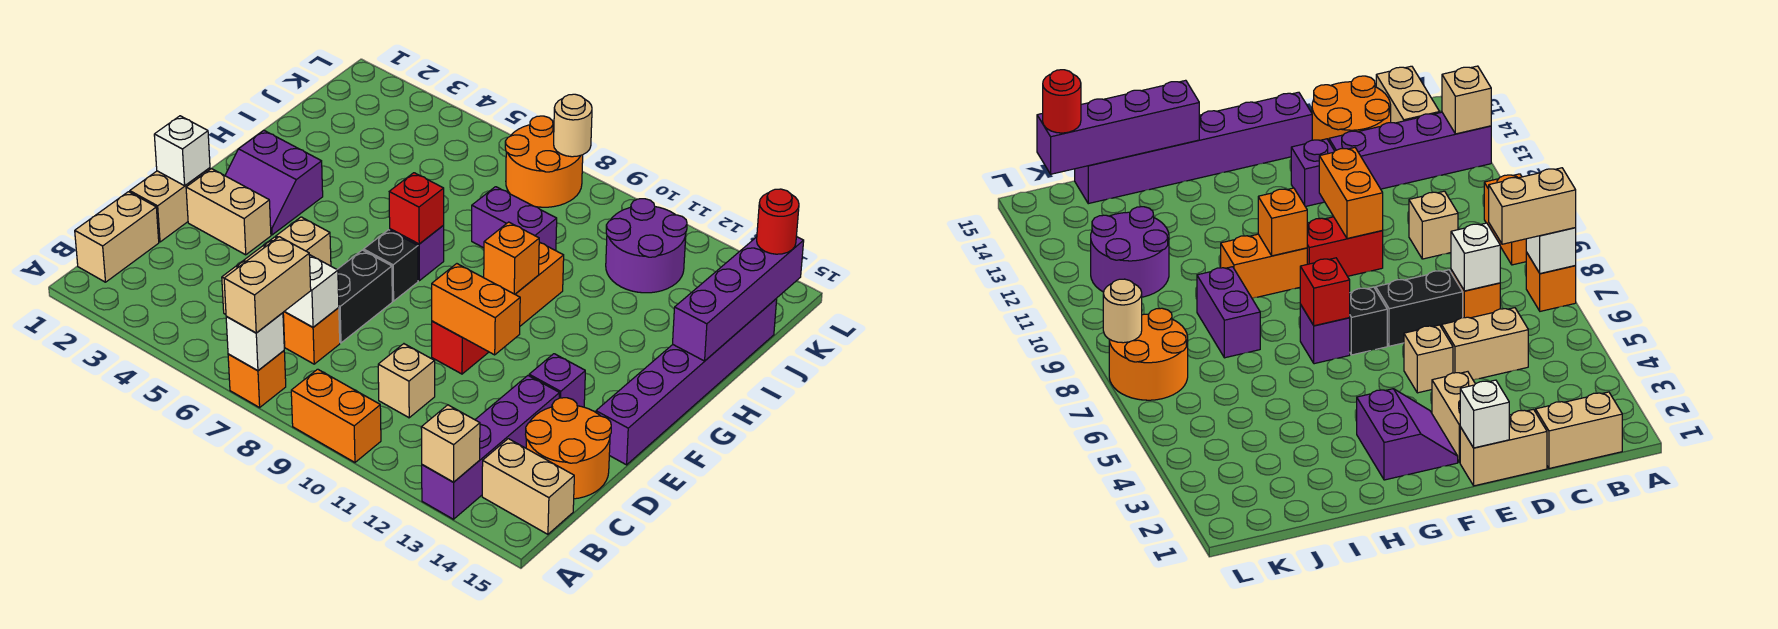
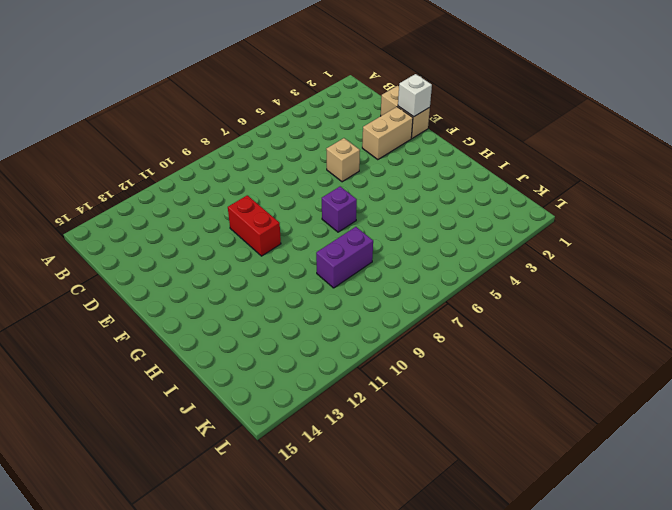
none -> orange 1x1 brick [228,351,286,408]
none -> orange 1x2 brick [291,369,381,462]
none -> purple 1x4 brick [422,376,560,519]
none -> tan 1x2 brick [75,192,159,282]

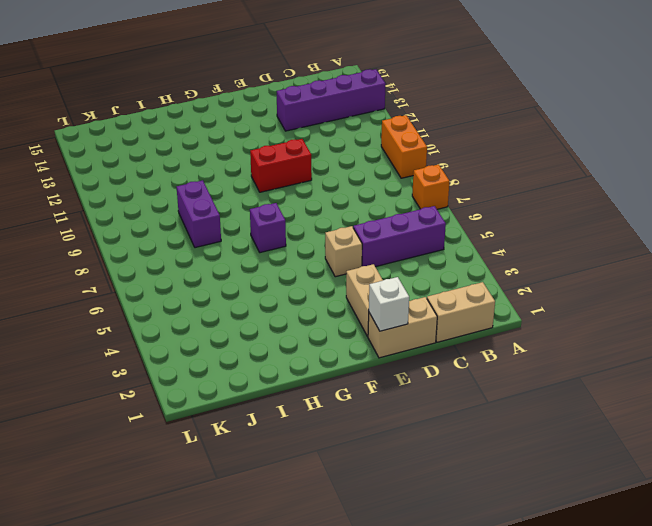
purple 1x3 brick [353,206,446,267] -> tan 1x2 brick [1442,308,1528,380]
none -> tan 1x2 brick [482,439,574,534]
none -> orange 1x1 brick [283,308,340,364]
none -> tan 1x1 brick [378,344,435,418]
none -> orange 2x2 round brick [526,398,611,499]

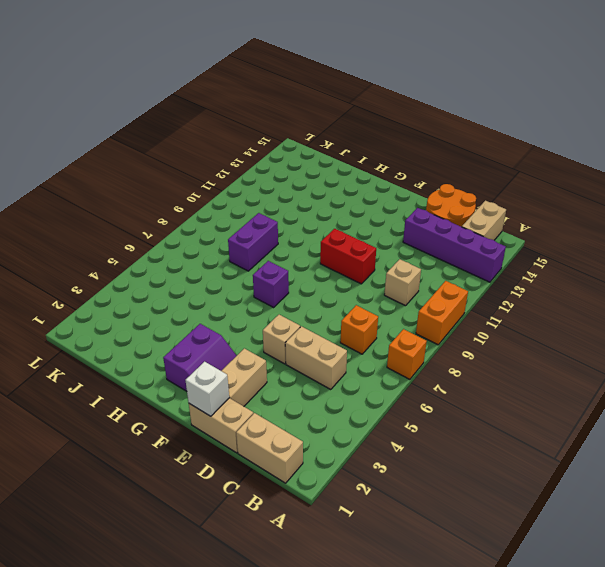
none -> black 1x2 brick [337,250,392,343]
none -> purple 1x1 brick [529,354,585,407]
none -> purple 1x6 brick [596,299,777,465]
none -> black 1x1 brick [364,230,418,301]

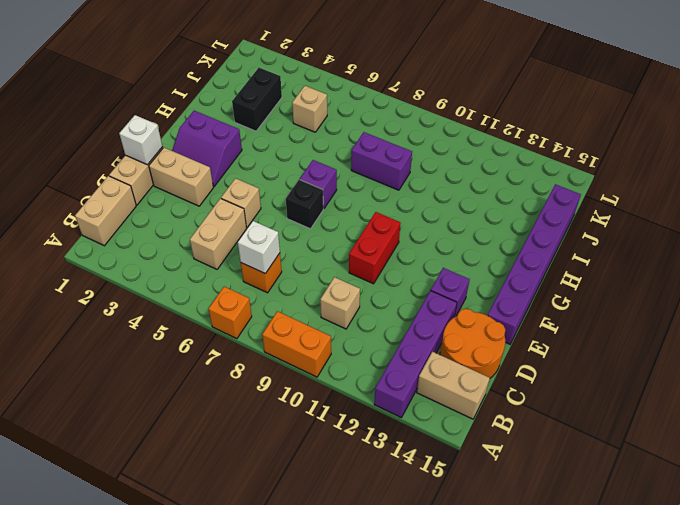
black 1x2 brick [232,68,282,131] -> black 1x2 brick moved to [337,250,392,343]
tan 1x1 brick [292,86,327,132] -> tan 1x1 brick moved to [421,405,480,482]
none -> orange 1x2 brick [515,243,564,326]
none -> purple 2x2 round brick [606,199,687,293]
none -> orange 2x2 round brick [505,116,583,207]
none -> white 1x1 brick [226,313,284,371]

